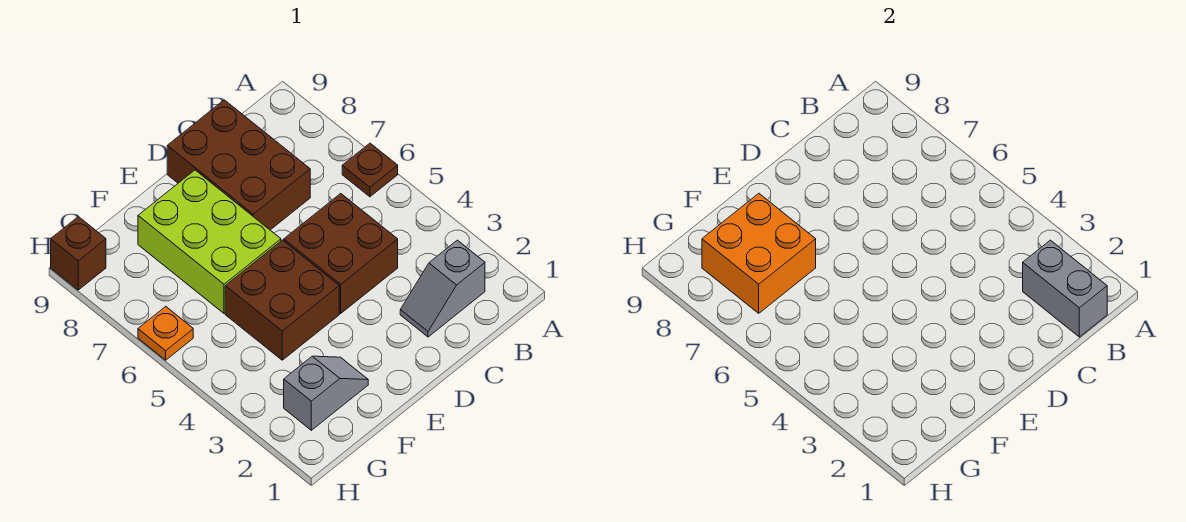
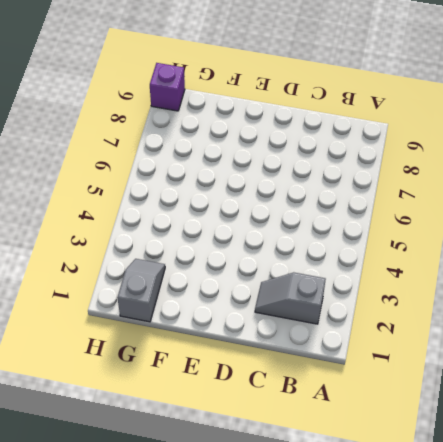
grey 1x2 slope [117,259,165,322] -> grey 1x2 slope turned to [284,356,368,430]
purple 1x1 brick [150,63,185,111] -> brown 1x1 brick [51,217,106,290]
none -> brown 1x1 plate [342,143,398,197]
none -> brown 2x2 brick [284,194,398,313]

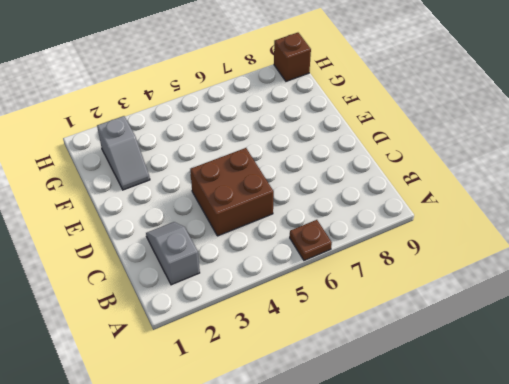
none -> brown 2x3 brick [167,100,310,230]
none -> brown 2x2 brick [225,240,339,360]

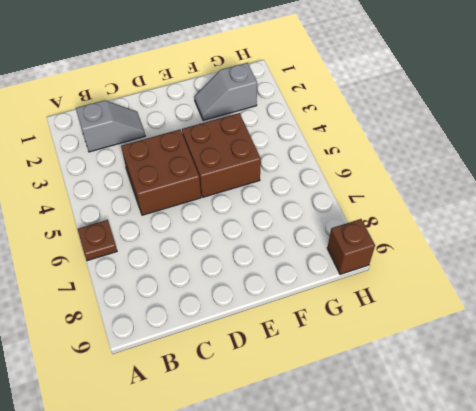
none -> brown 2x3 brick [167,100,310,230]
none -> lime 2x3 brick [138,170,281,313]

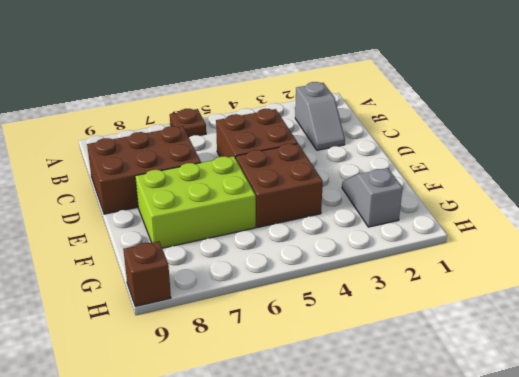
none -> orange 1x1 plate [138,307,193,360]
none -> grey 1x2 brick [1023,240,1107,337]

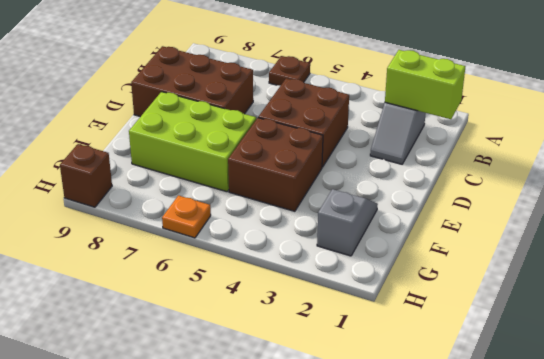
lime 1x2 brick [385,50,465,119] -> grey 1x2 brick [1023,240,1107,337]
none -> orange 2x2 brick [702,193,816,313]

